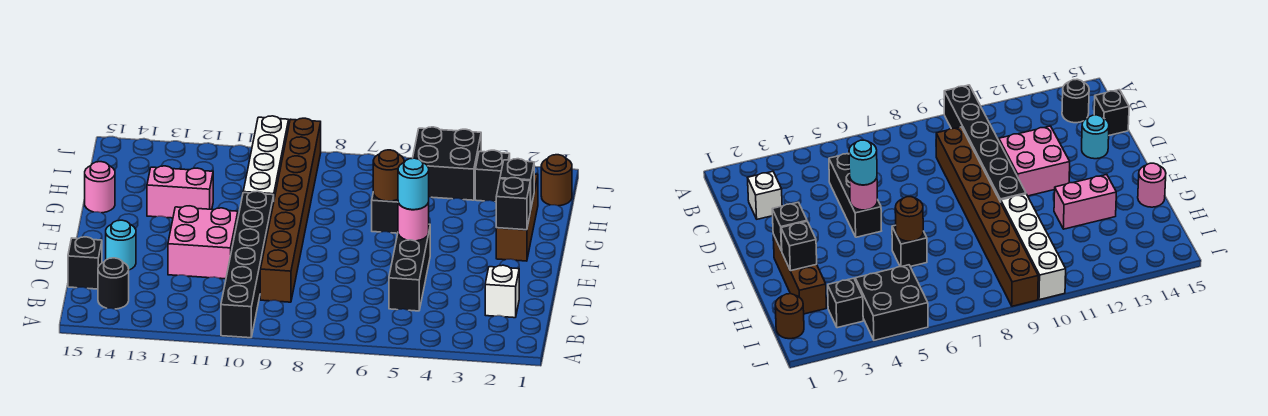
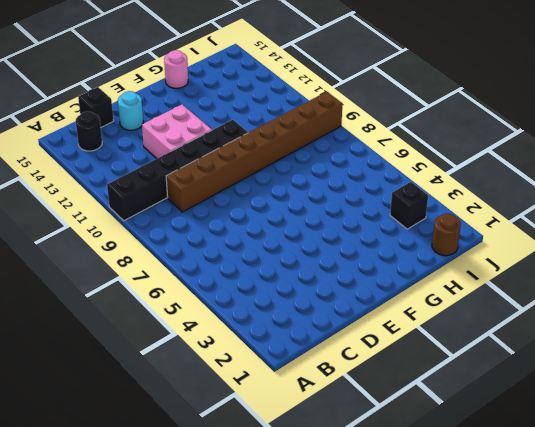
none -> white 1x1 brick [485,265,519,318]
none -> black 1x3 brick [389,224,430,311]
none -> brown 1x3 brick [496,174,538,261]

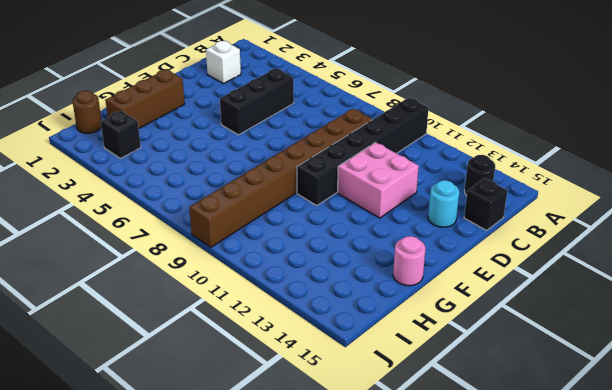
none -> black 1x1 brick [372,192,398,233]
none -> white 1x4 brick [243,116,289,198]
none -> pink 1x2 brick [147,166,213,218]

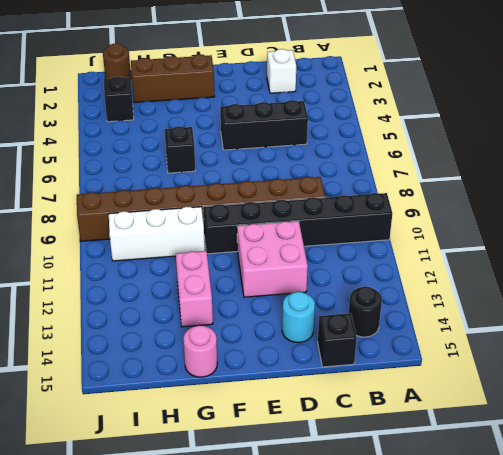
white 1x3 brick [109,207,205,261] -> white 1x4 brick [243,116,289,198]
none -> black 2x2 brick [413,127,481,200]
none -> pink 1x1 round brick [398,203,429,241]
none -> black 1x1 brick [496,178,530,230]

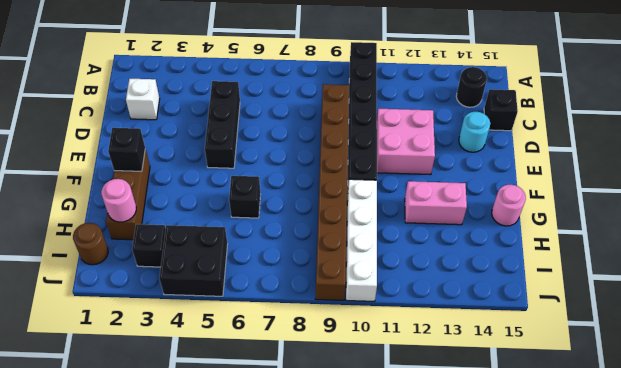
pink 1x1 round brick [101,179,136,222] -> pink 1x1 round brick moved to [398,203,429,241]
none -> black 1x1 brick [500,159,534,211]
none -> brown 1x1 round brick [373,150,404,201]
none -> cyan 1x1 round brick [398,158,429,210]

